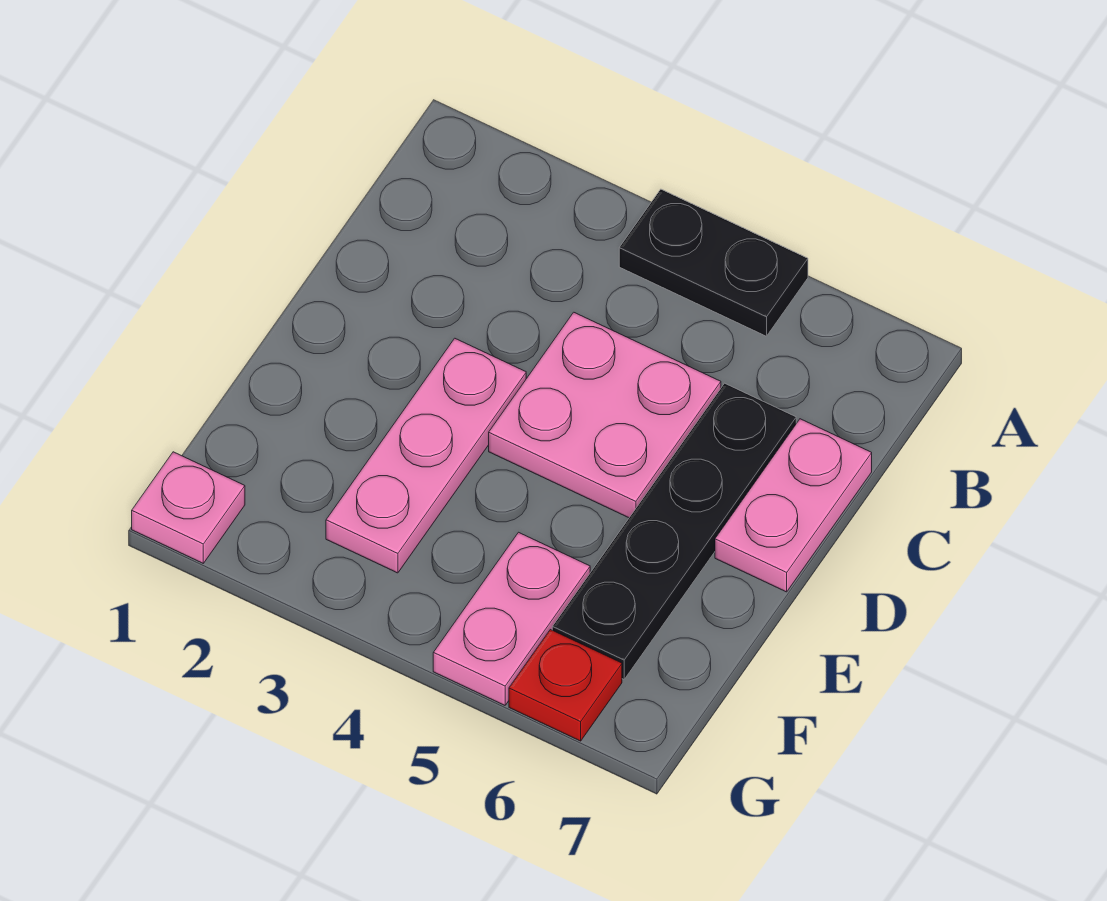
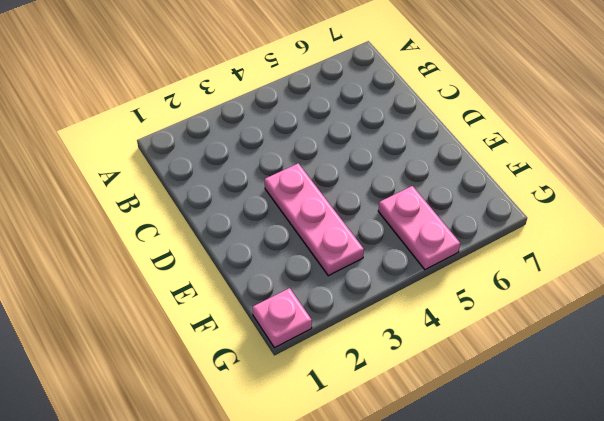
none -> black 1x2 plate [619,189,808,336]
none -> pink 2x2 plate [489,312,721,518]

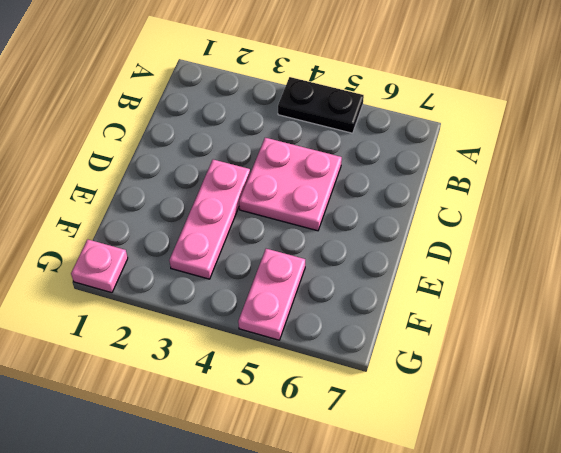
none -> black 1x4 plate [552,383,796,679]
none -> pink 1x2 plate [715,419,872,592]

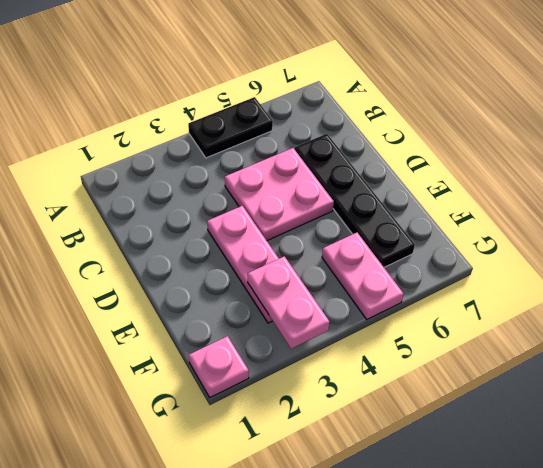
pink 1x2 plate [248,256,330,349] -> pink 1x2 plate moved to [715,419,872,592]
none -> red 1x1 plate [509,630,622,741]

